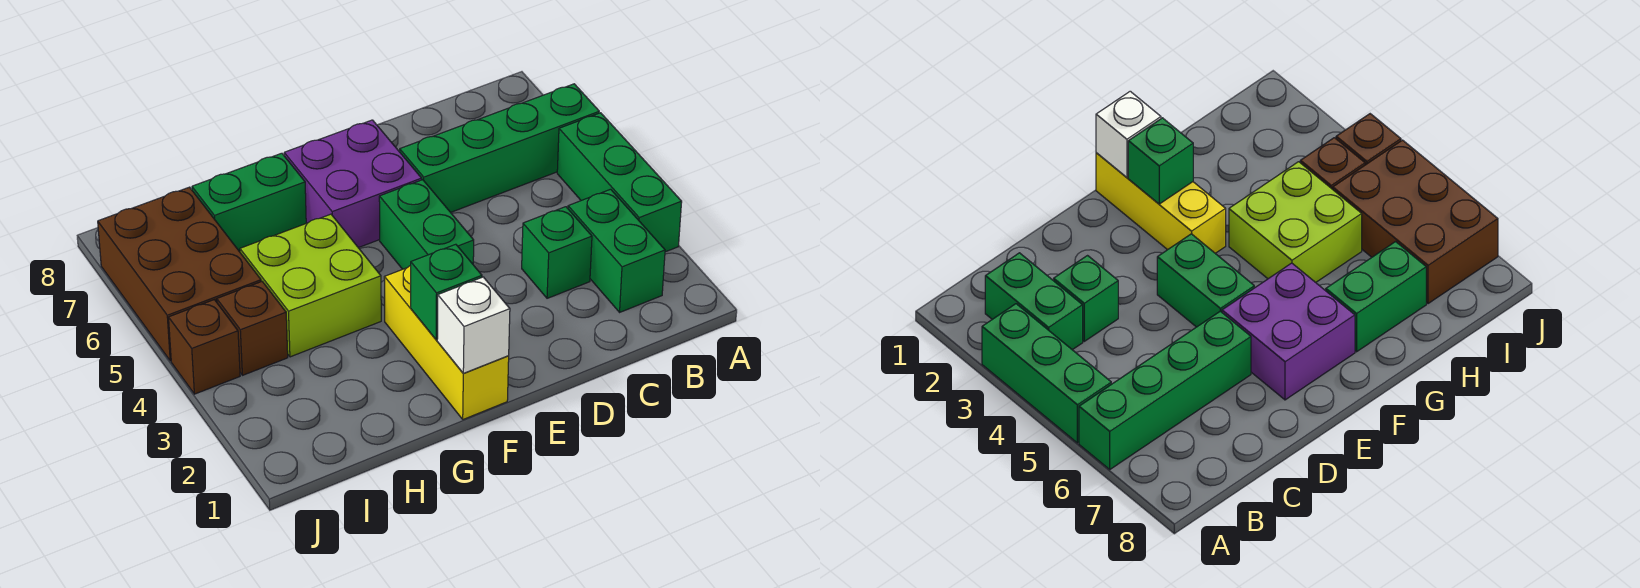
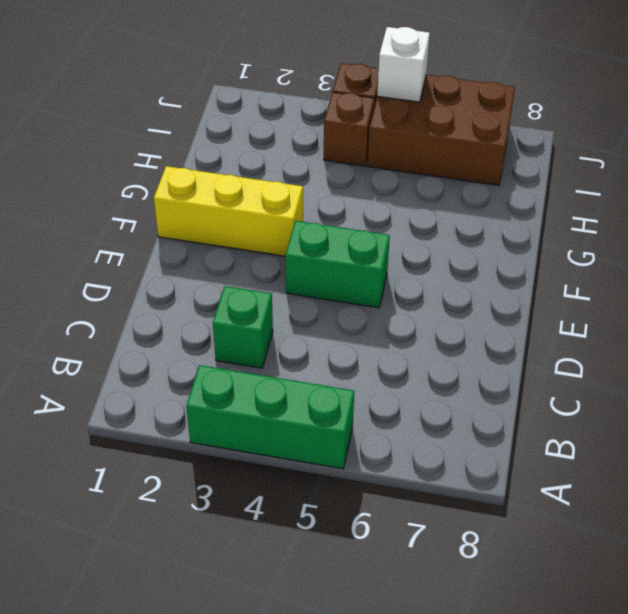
white 1x1 brick [377,27,430,102] -> white 1x1 brick moved to [437,277,510,373]
none -> green 1x4 brick [400,84,599,212]
none -> green 1x2 brick [568,189,665,312]
none -> purple 2x2 brick [284,120,422,248]

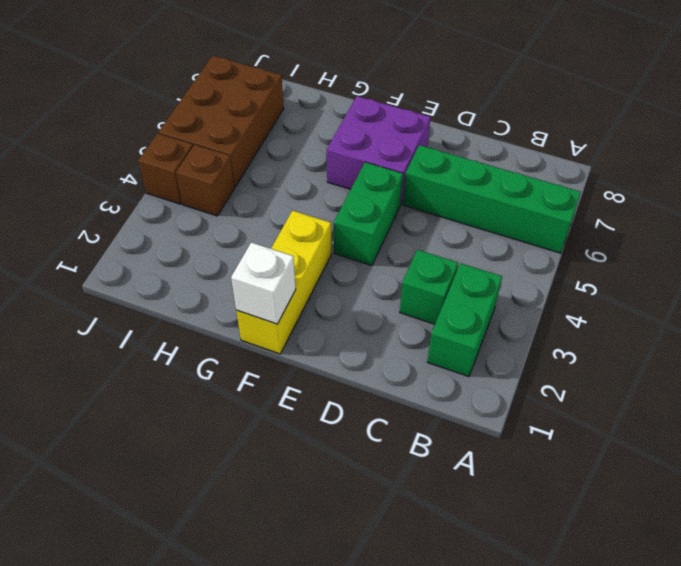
none -> green 1x3 brick [557,113,682,252]
none -> lime 2x2 brick [240,214,381,357]
none -> green 1x2 brick [192,153,306,252]

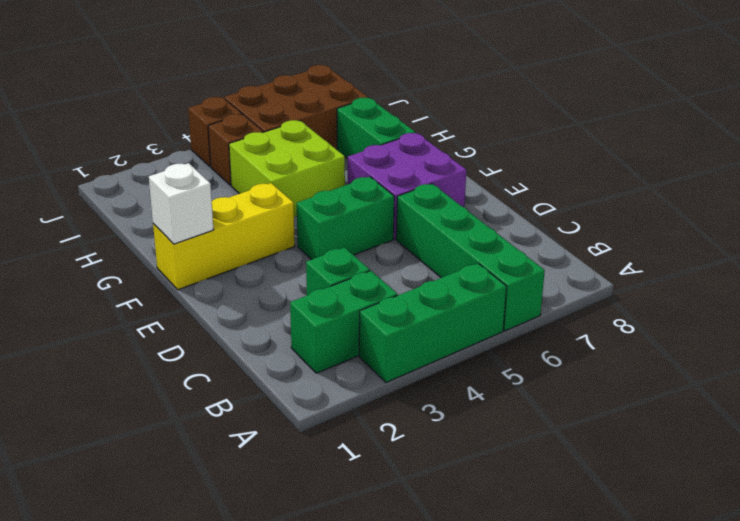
none -> green 1x1 brick [411,244,482,340]

